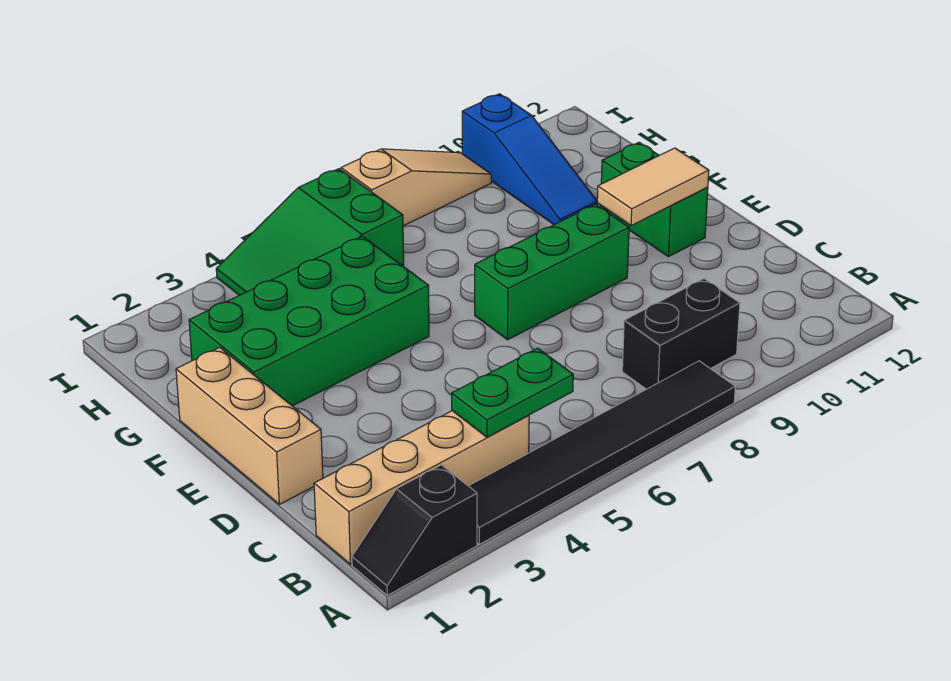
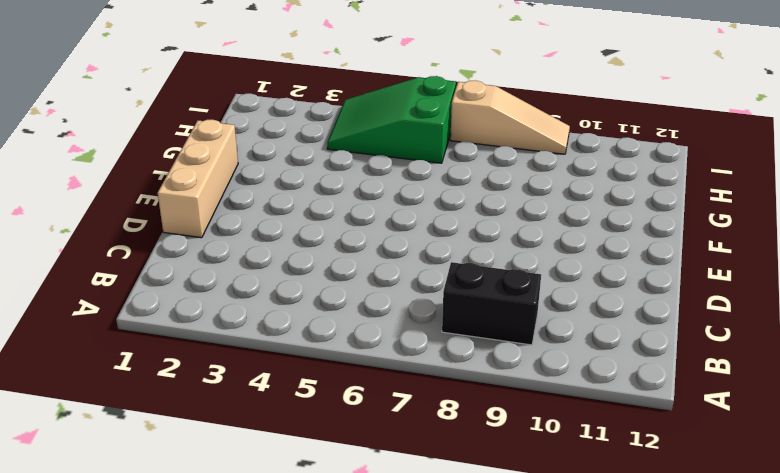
none -> black 1x2 slope [352,465,477,595]
none -> black 1x6 tile [469,361,735,544]
none -> tan 1x4 brick [314,411,529,564]

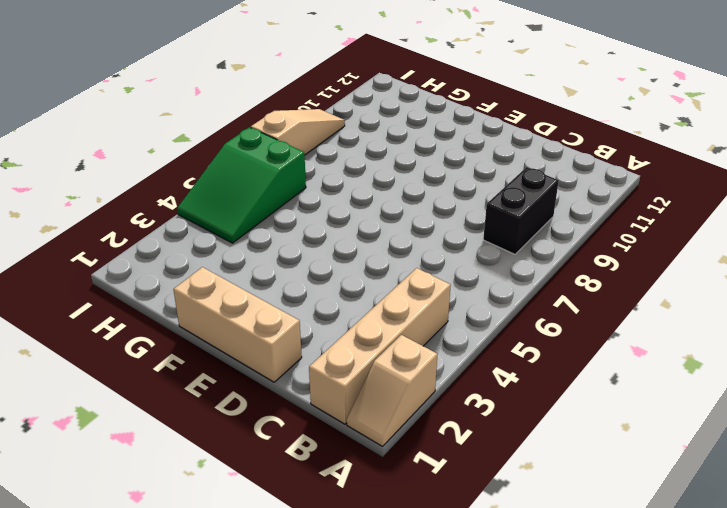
tan 1x2 slope [347,335,438,446] -> black 1x2 slope [352,465,477,595]
none -> black 1x6 tile [469,361,735,544]
none -> green 1x3 brick [475,204,629,340]
none -> green 1x2 brick [601,142,708,257]

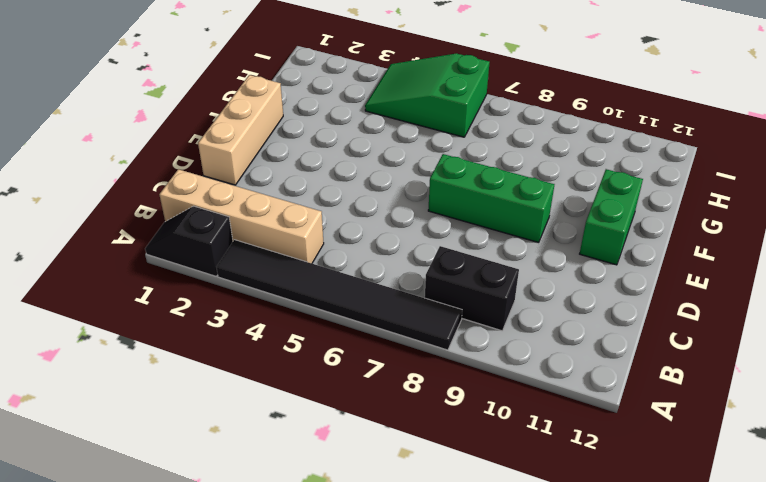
none -> green 2x4 brick [189,236,429,406]
none -> blue 1x3 slope [462,94,597,225]
none -> tan 1x3 slope [341,149,491,226]

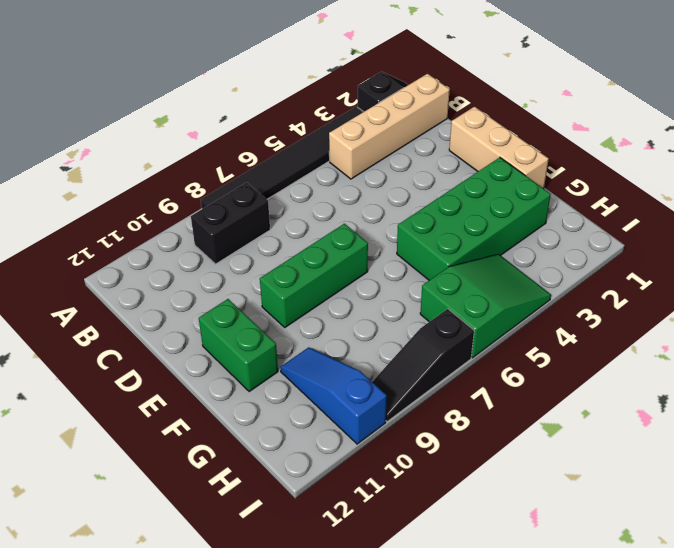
black 1x3 slope [372,309,474,422] -> tan 1x3 slope [341,149,491,226]
none -> green 1x2 plate [452,348,573,437]
none -> tan 1x2 tile [597,148,709,226]

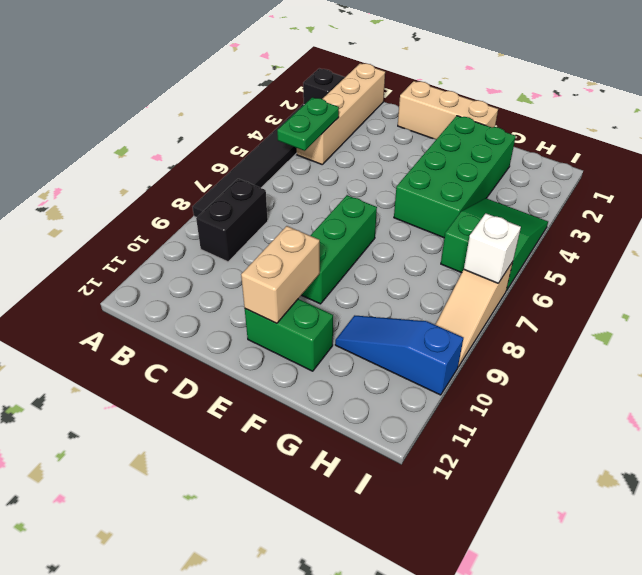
tan 1x2 brick [241,226,320,323] -> tan 1x2 tile [597,148,709,226]
white 1x1 brick [464,213,521,283] -> none

